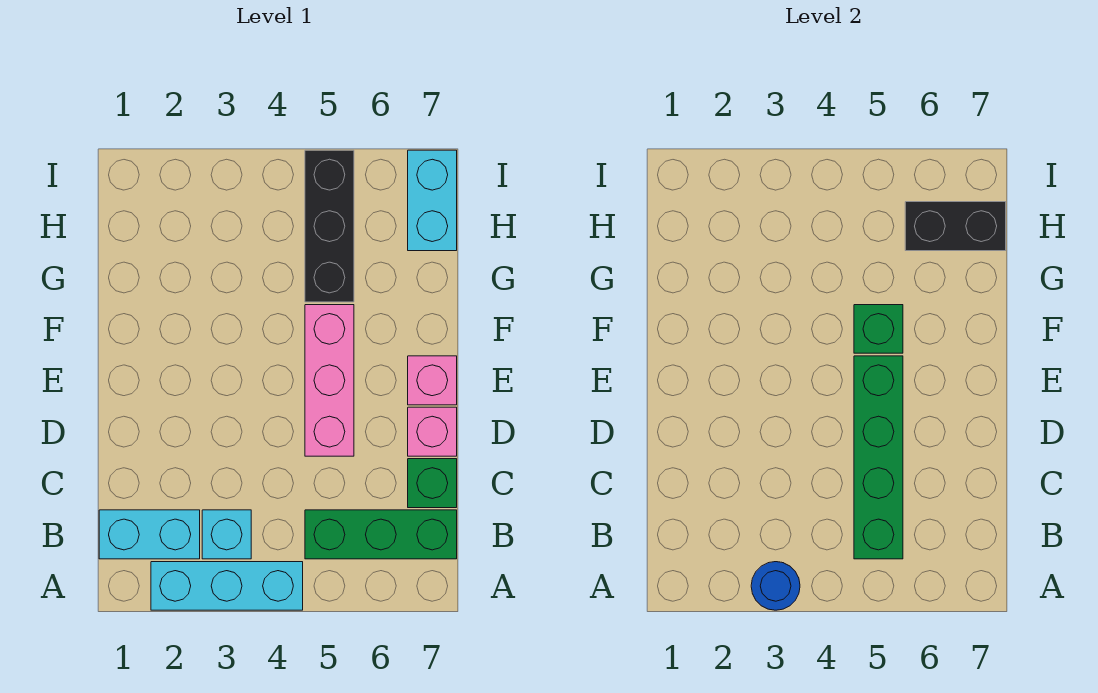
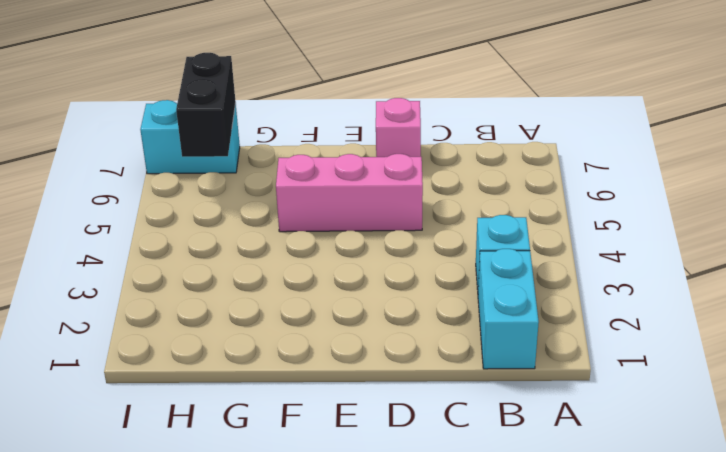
none -> cyan 1x3 brick [151,562,303,610]
none -> green 1x3 brick [305,510,457,559]
none -> green 1x1 brick [408,459,457,508]

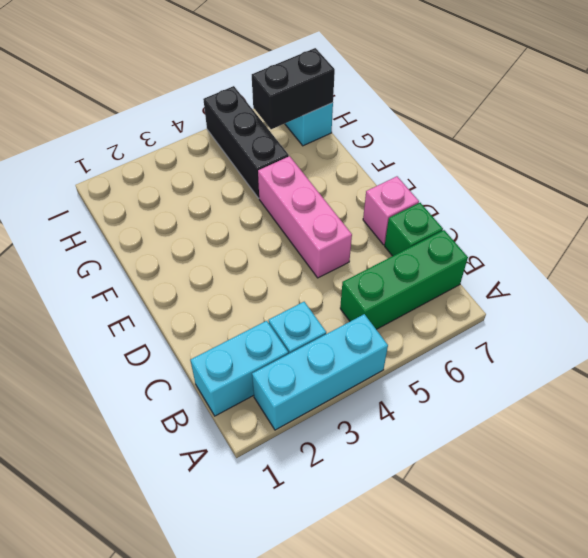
none -> pink 1x1 brick [408,356,457,405]
none -> blue 1x1 round brick [751,562,800,610]
none -> green 1x4 brick [854,356,903,559]

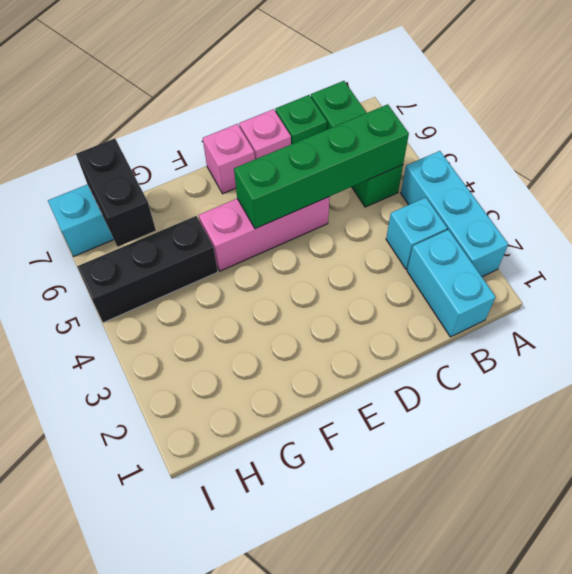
none -> blue 1x1 round brick [751,562,800,610]
none -> green 1x1 brick [854,305,903,353]

